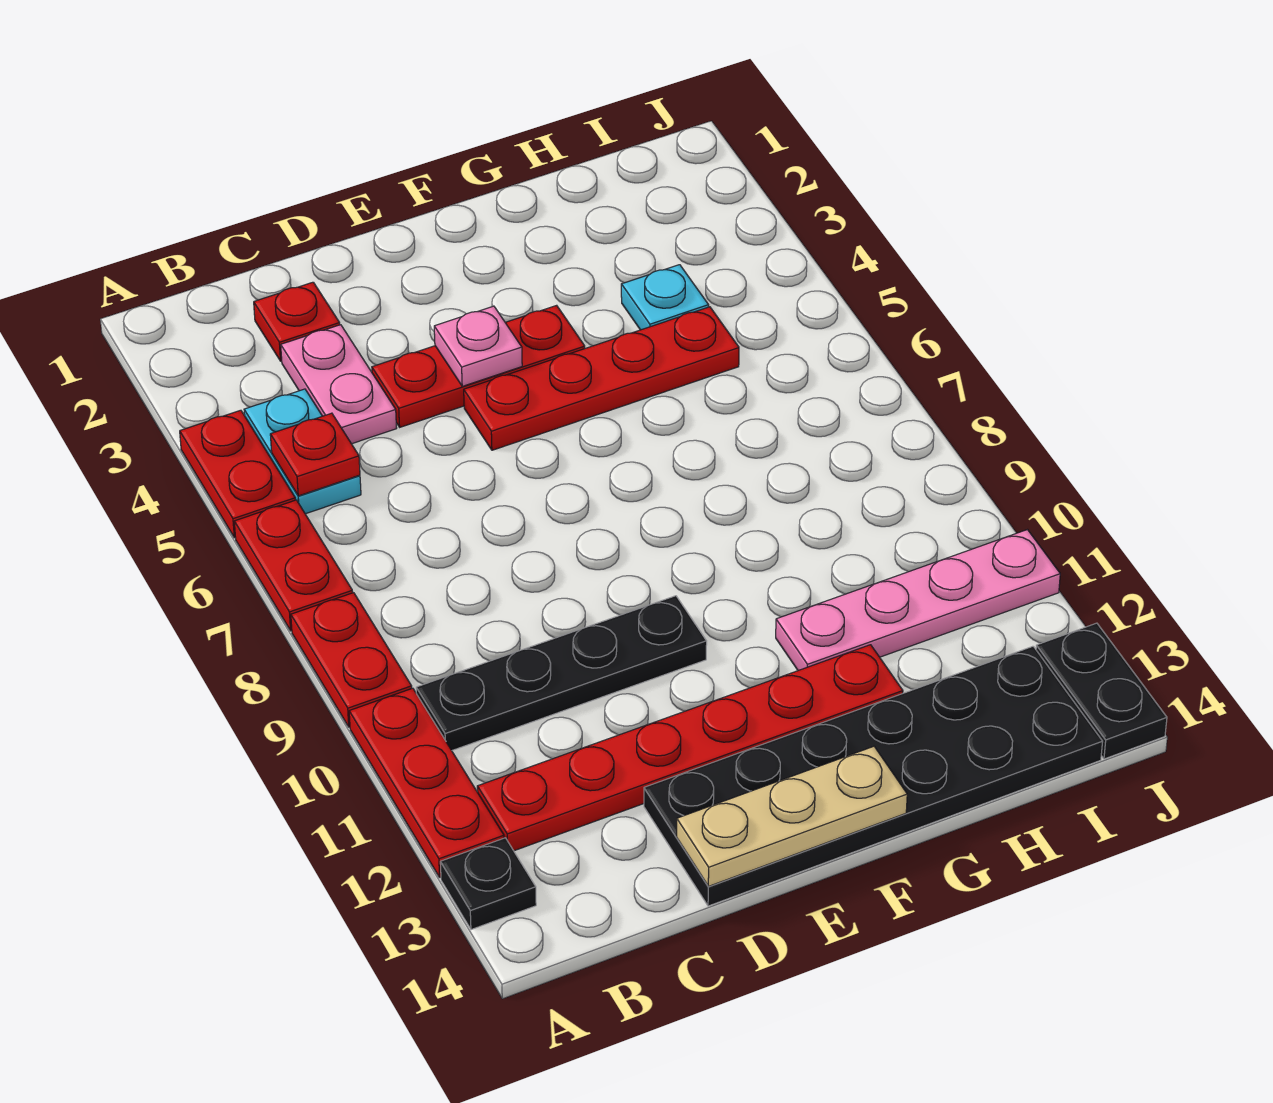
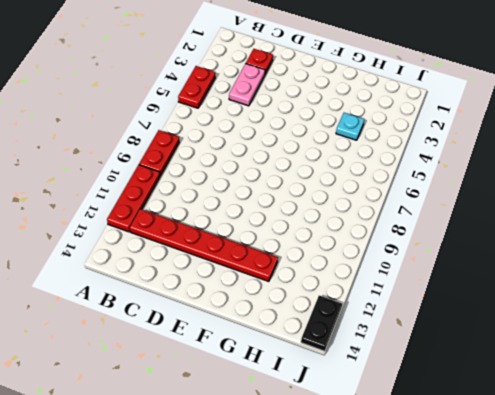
none -> red 1x2 plate [234,500,353,631]
none -> black 1x1 plate [440,838,536,930]
none -> cyan 1x2 plate [244,389,361,514]

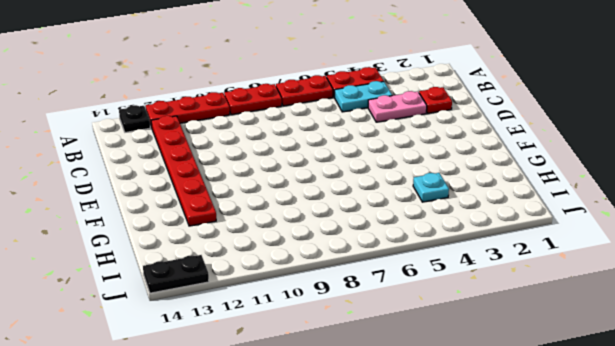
none -> black 1x4 plate [416,596,707,750]
none -> red 1x3 plate [372,305,585,427]
none -> black 2x6 plate [644,646,1103,906]

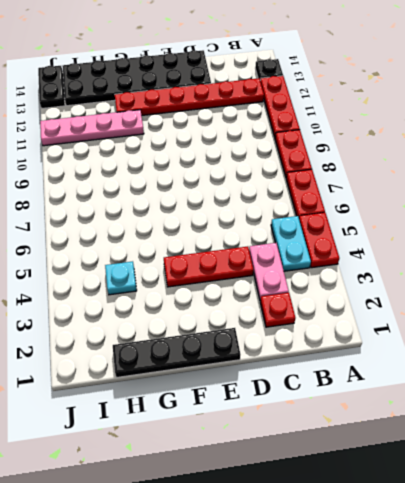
black 1x4 plate [113,328,240,377] -> black 1x4 plate moved to [416,596,707,750]
none -> red 1x4 plate [464,307,739,450]
none -> red 1x1 plate [270,413,360,496]
none -> tan 1x3 plate [677,746,907,886]

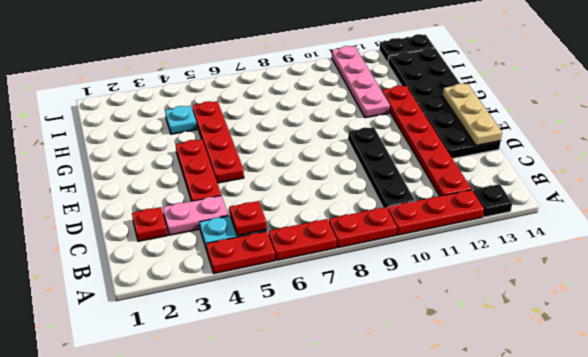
none -> pink 1x1 plate [434,306,522,386]

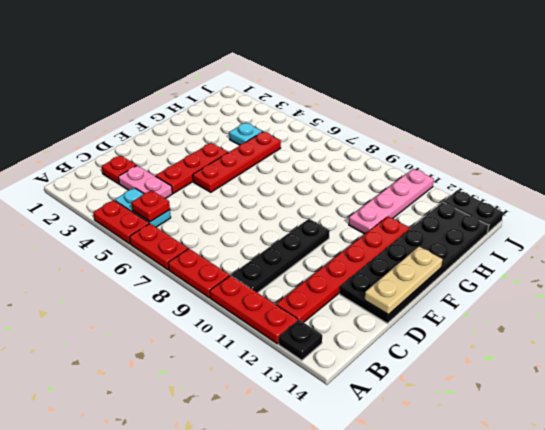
none -> pink 1x1 plate [434,306,522,386]

